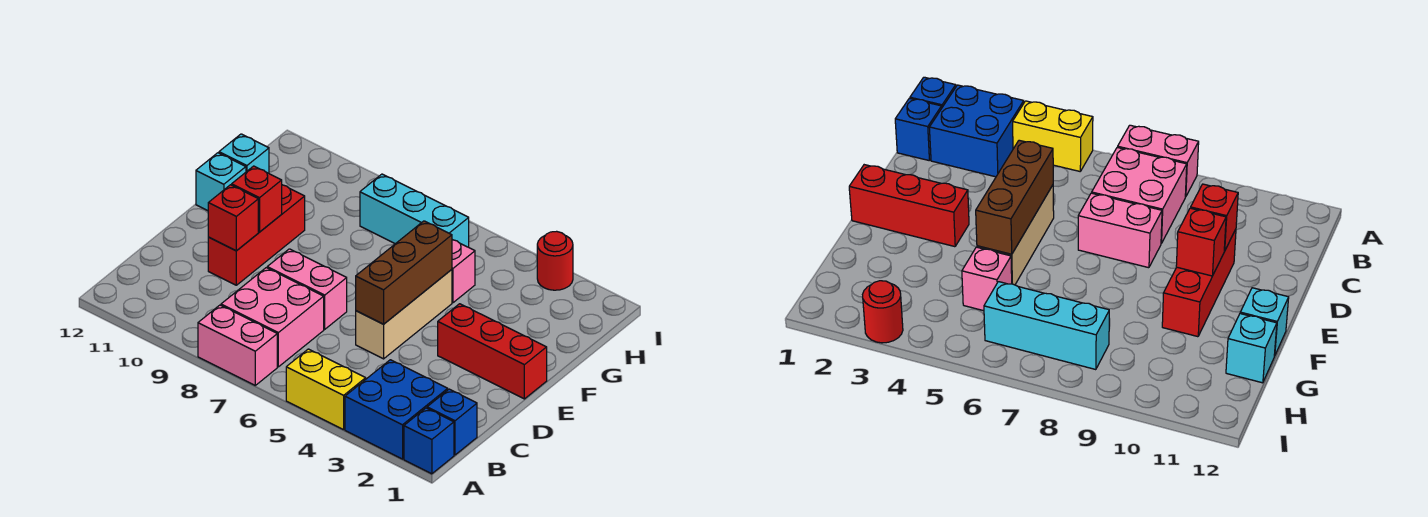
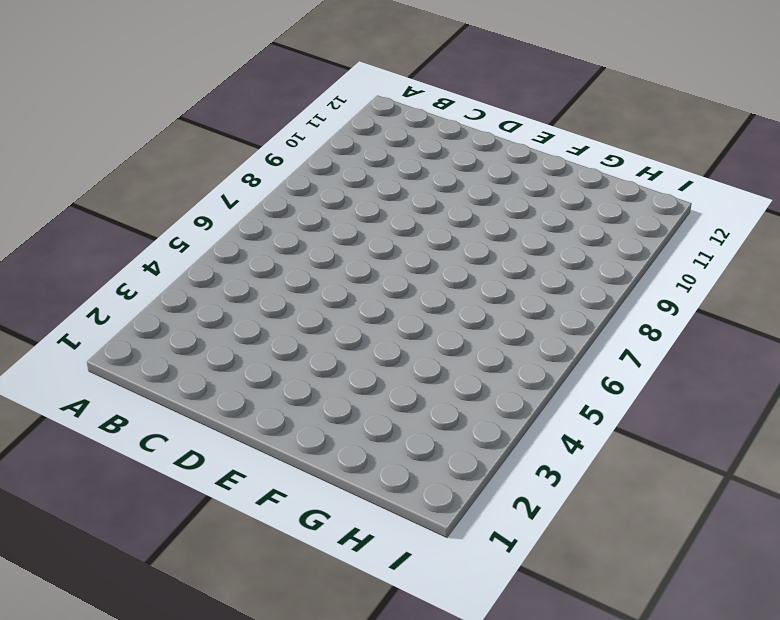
none -> blue 1x1 brick [404,408,454,474]
none -> blue 2x2 brick [345,360,448,459]
none -> yellow 1x2 brick [286,349,366,430]

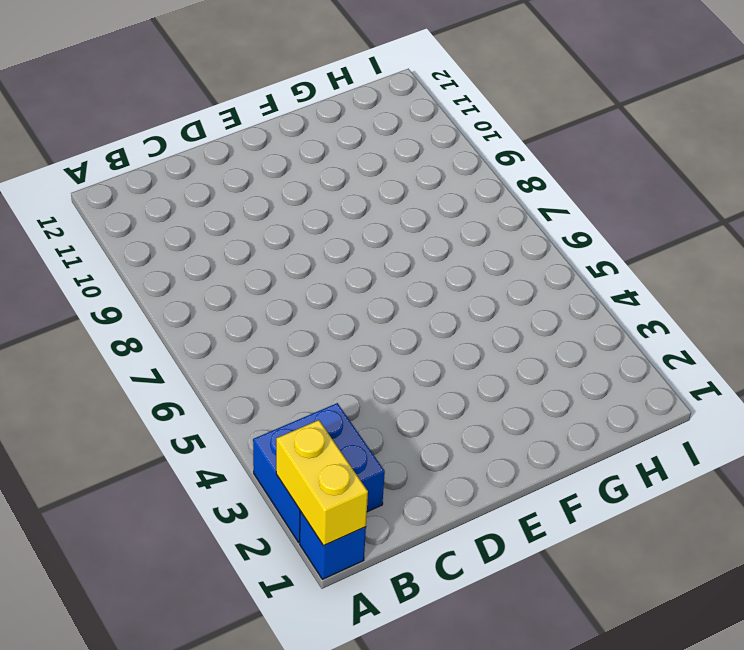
yellow 1x2 brick [276,420,368,546] -> yellow 1x2 brick moved to [286,349,366,430]
none -> pink 1x2 brick [198,305,277,385]
none -> blue 1x1 brick [427,389,477,455]
none -> pink 2x2 brick [221,268,324,367]

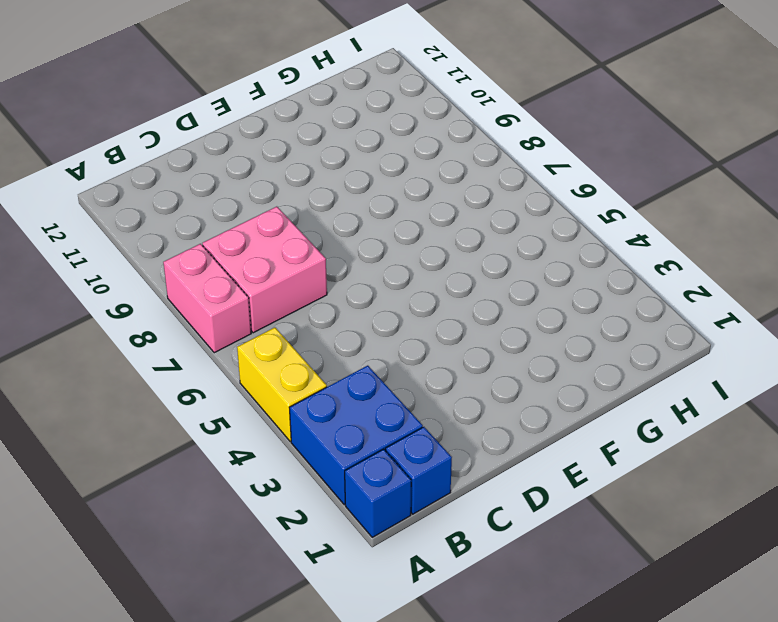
none -> tan 1x3 brick [356,270,452,359]
none -> pink 1x2 brick [267,249,347,329]
none -> red 1x3 brick [208,185,305,285]

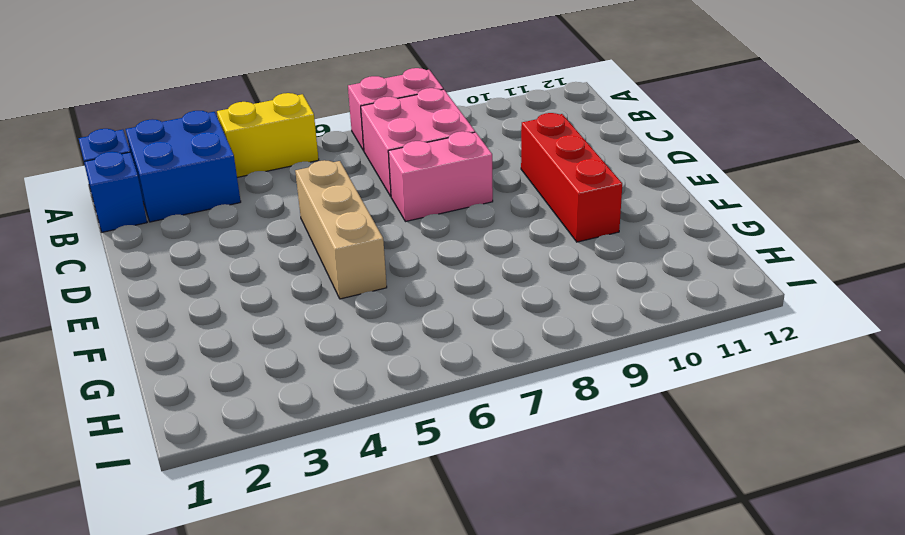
none -> red 1x3 brick [438,304,547,399]
none -> cyan 1x1 brick [196,153,246,211]
none -> pink 1x1 brick [452,240,475,303]

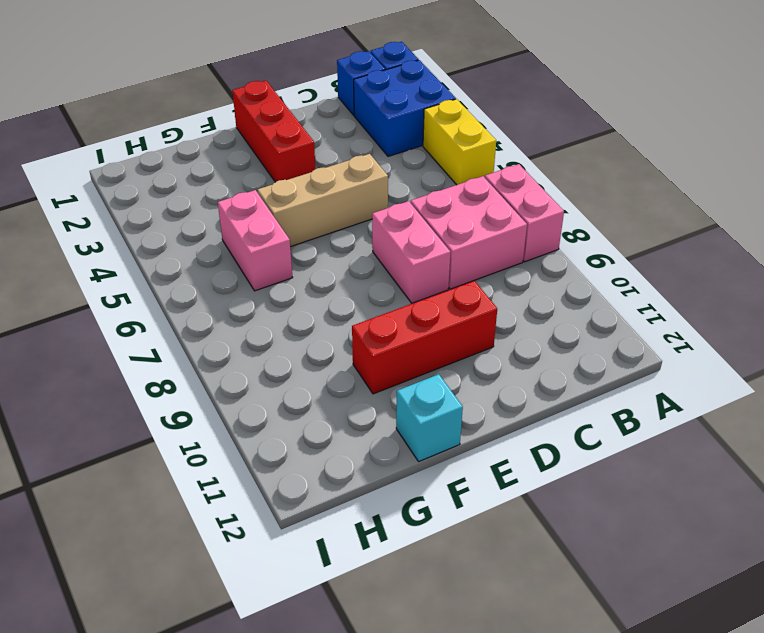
pink 1x2 brick [218,190,293,291] -> pink 1x1 brick [452,240,475,303]
none -> cyan 1x1 brick [219,134,269,173]
none -> cyan 1x3 brick [360,174,469,247]
none -> red 1x1 round brick [537,231,573,290]

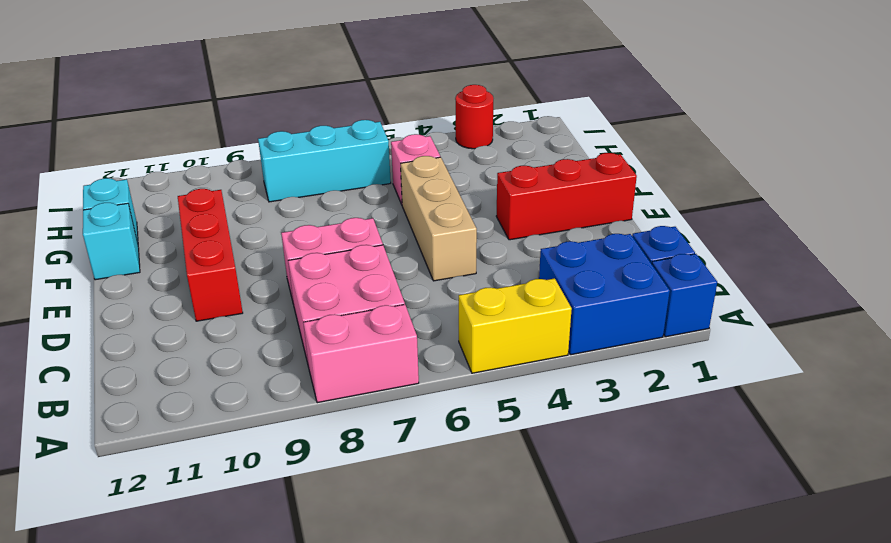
none -> brown 1x3 brick [356,221,452,324]
none -> red 1x1 brick [208,185,258,251]
none -> red 1x1 brick [232,166,282,232]

